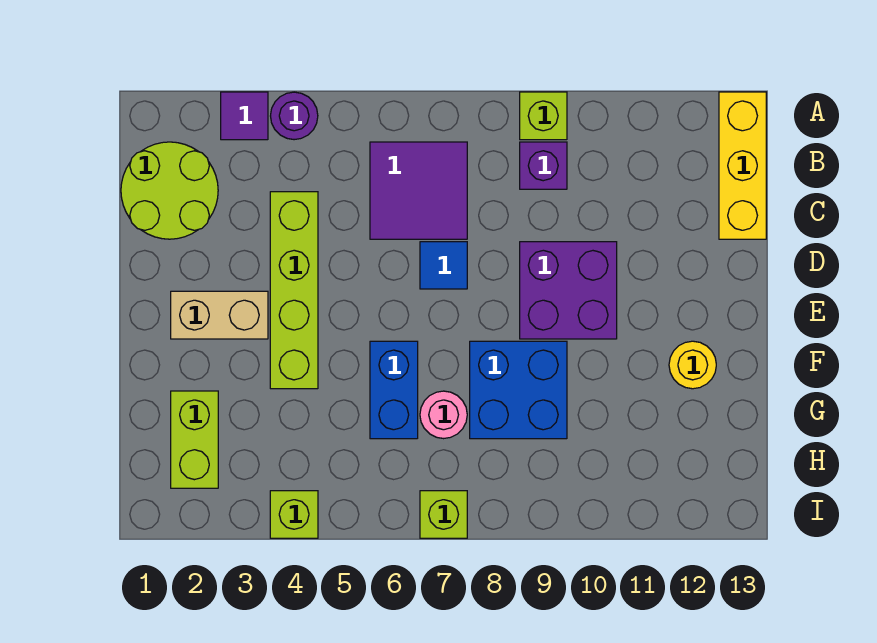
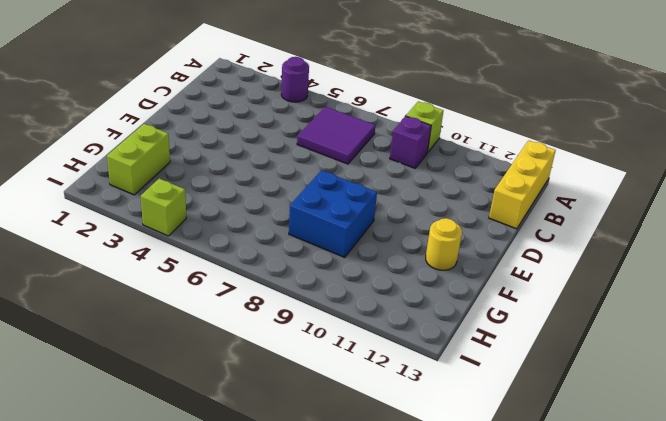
none -> purple 1x1 tile [221,92,268,140]
none -> lime 2x2 round brick [121,142,218,239]
none -> lime 1x4 brick [270,192,318,389]

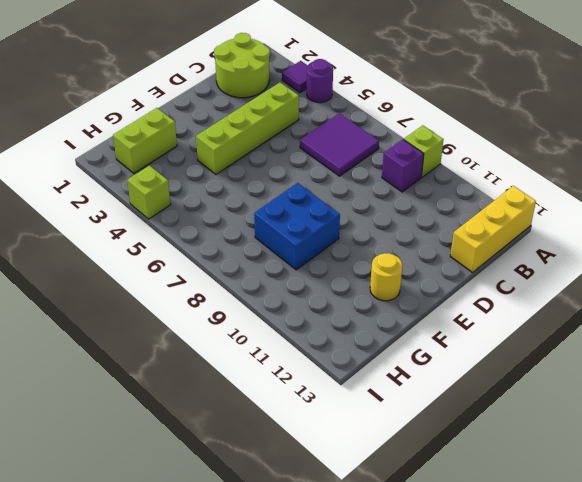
none -> blue 1x1 tile [420,242,467,289]
none -> purple 2x2 brick [520,242,617,339]
none -> tan 1x2 brick [171,291,268,339]

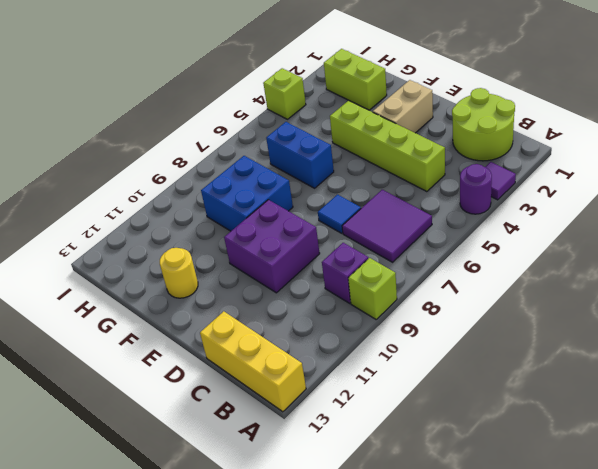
none -> pink 1x1 round brick [420,391,467,439]
none -> lime 1x1 brick [420,491,467,538]

